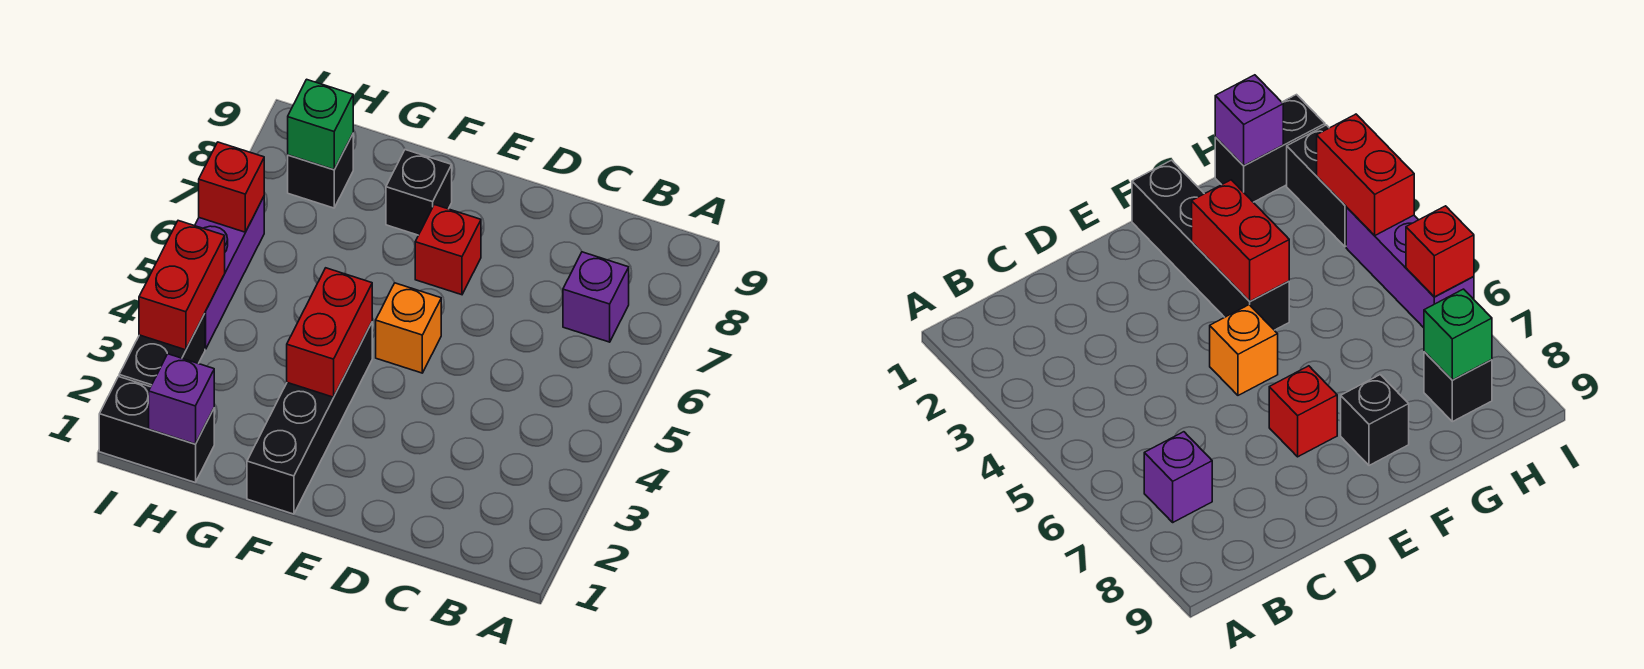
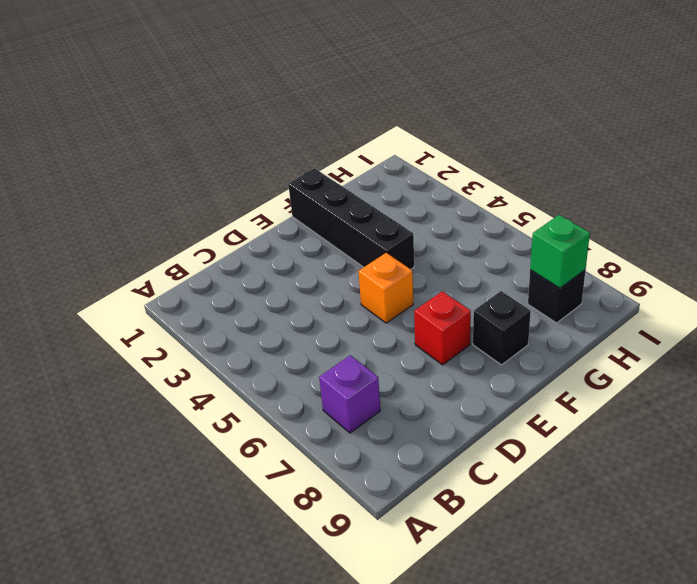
none -> black 1x2 brick [99,377,214,482]
none -> black 1x2 brick [119,313,205,387]
none -> purple 1x3 brick [195,197,264,349]

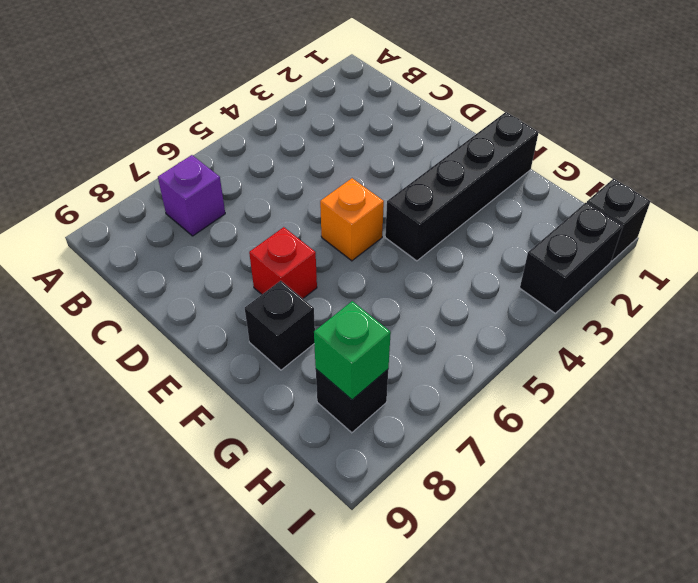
black 1x1 brick [587,178,650,261] -> black 1x2 brick [99,377,214,482]
none -> purple 1x3 brick [195,197,264,349]
none -> red 1x2 brick [287,268,372,397]
none -> purple 1x1 brick [149,354,214,444]

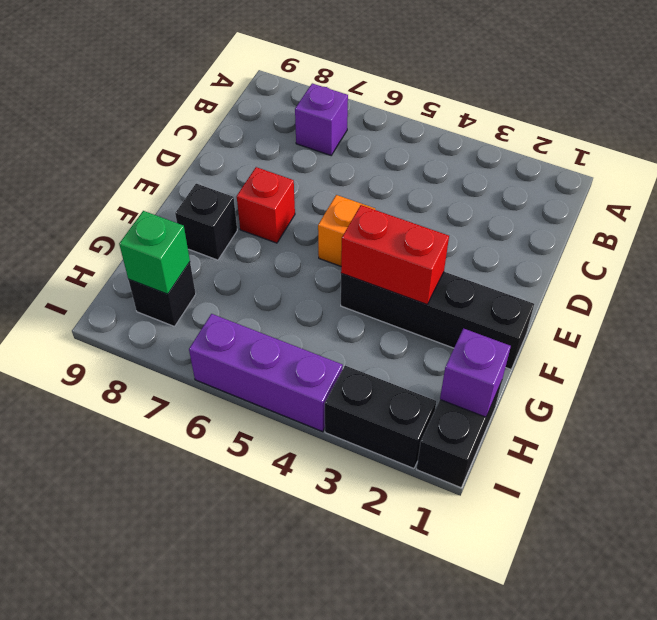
none -> red 1x2 brick [139,221,225,350]
none -> red 1x1 brick [199,142,264,232]

